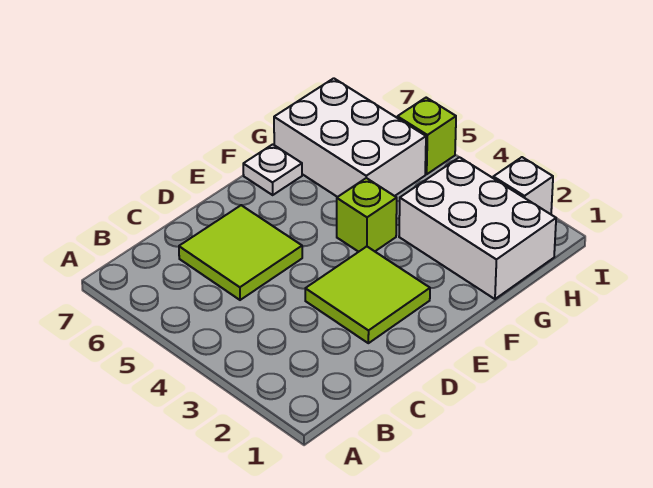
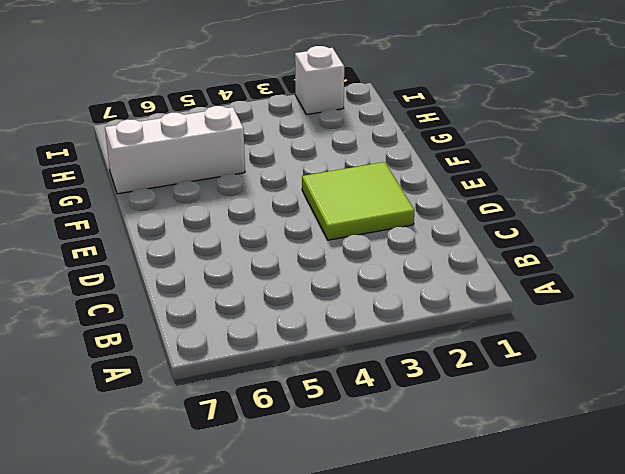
white 1x3 brick [105,106,245,194] -> white 2x3 brick [274,78,426,197]
none -> lime 2x2 tile [179,205,302,300]
none -> lime 1x1 brick [337,178,397,252]

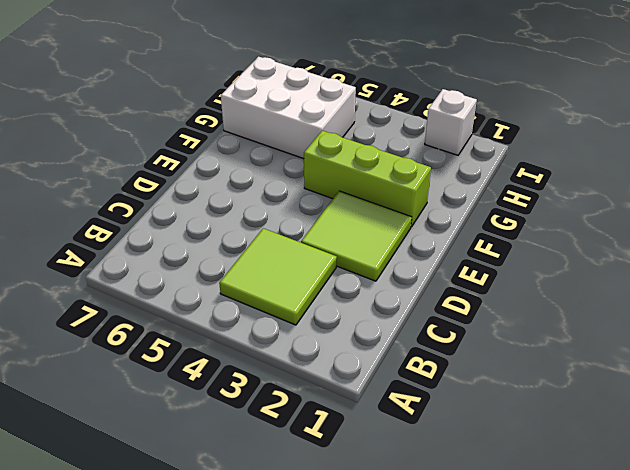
lime 2x2 tile [219,228,337,325] -> lime 2x2 tile moved to [179,205,302,300]
lime 1x3 brick [304,131,431,227] -> lime 1x1 brick [337,178,397,252]
none -> white 1x1 plate [243,144,302,195]
none -> white 2x3 brick [399,157,556,299]

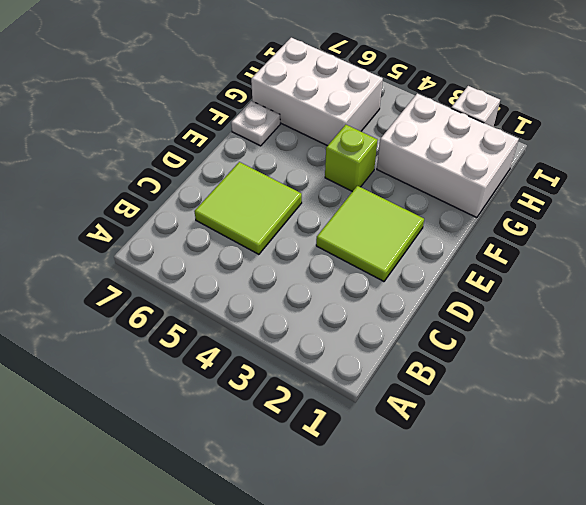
none -> lime 1x1 brick [397,98,456,174]

